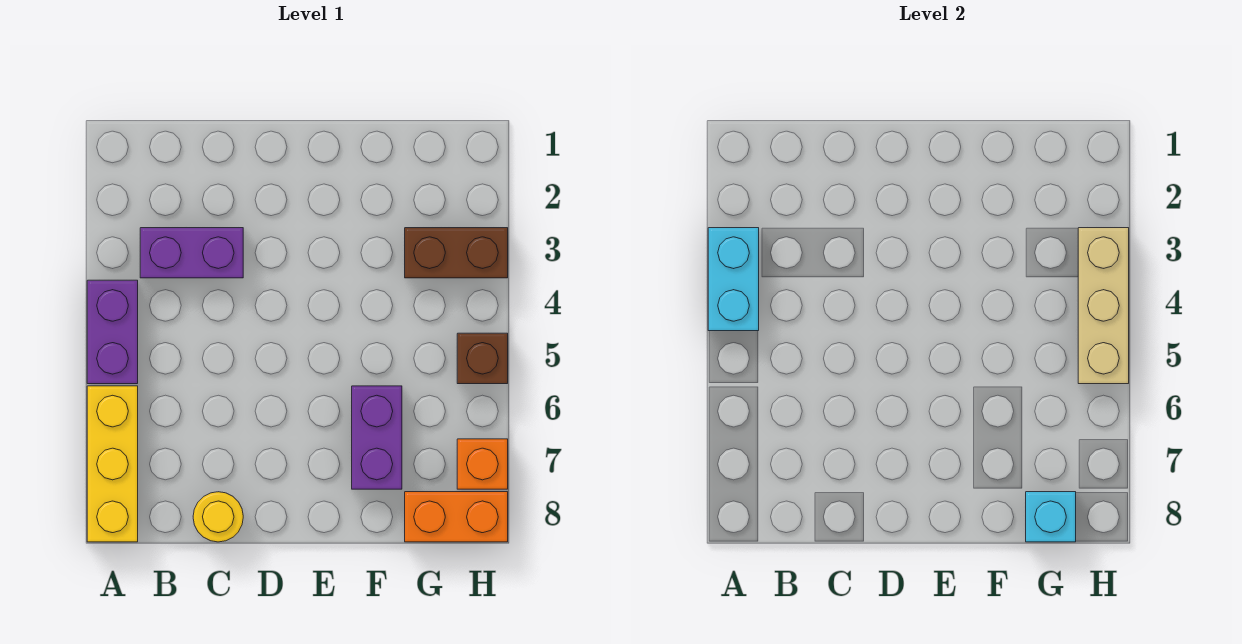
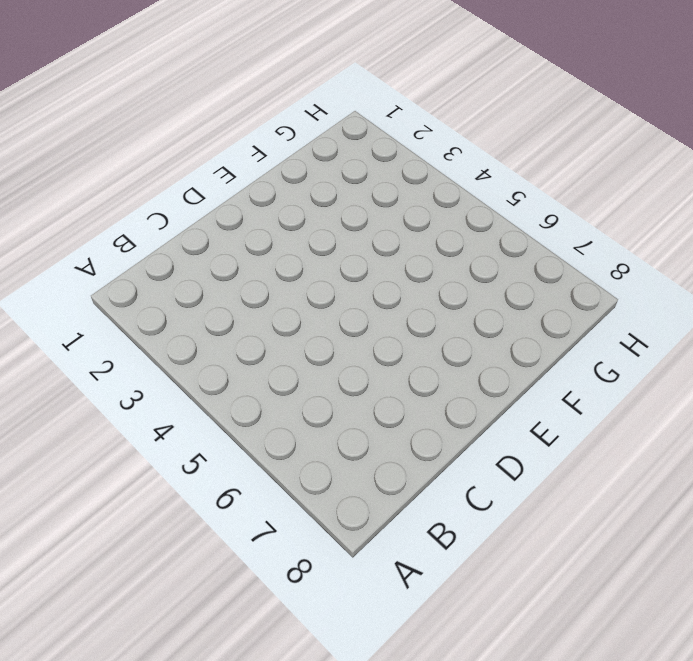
none -> purple 1x2 brick [87,280,138,384]
none -> yellow 1x3 brick [87,386,138,542]
none -> purple 1x2 brick [140,228,243,278]

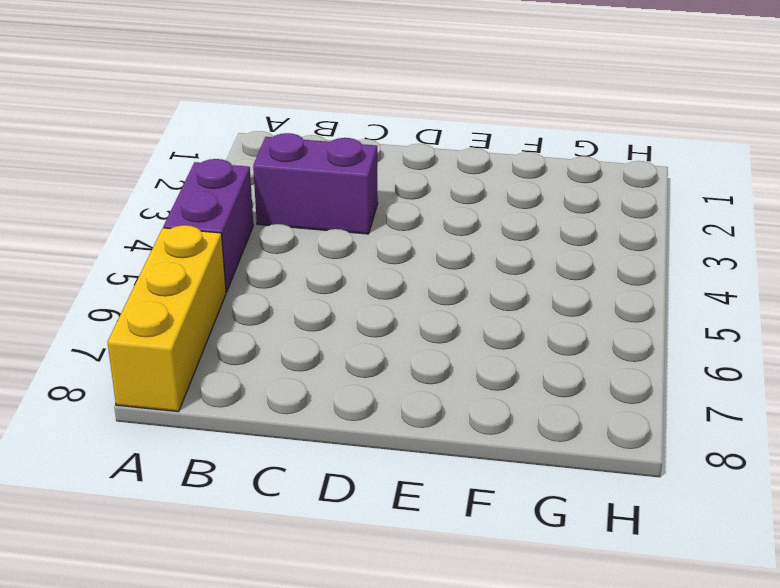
none -> yellow 1x1 round brick [193,492,243,542]
none -> purple 1x2 brick [352,386,402,489]
none -> brown 1x2 brick [405,228,508,278]

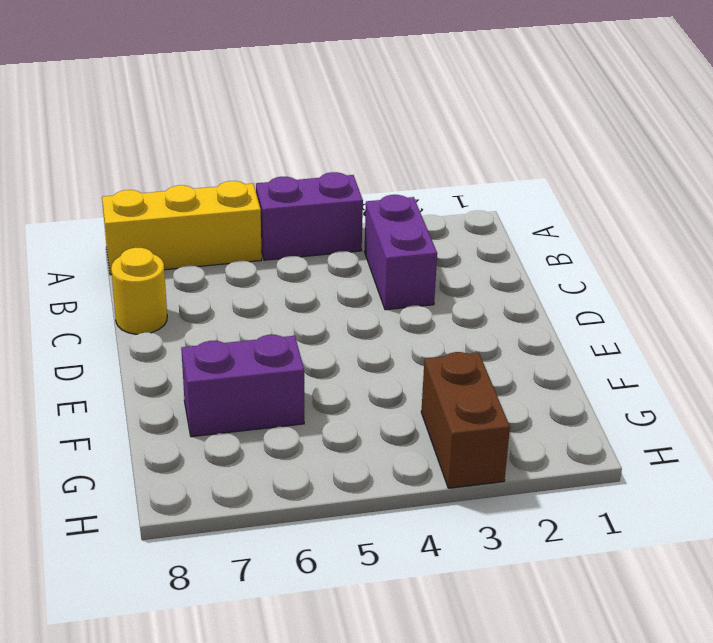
none -> orange 1x2 brick [405,492,508,542]
none -> brown 1x1 brick [457,333,508,384]
none -> orange 1x1 brick [457,439,508,489]

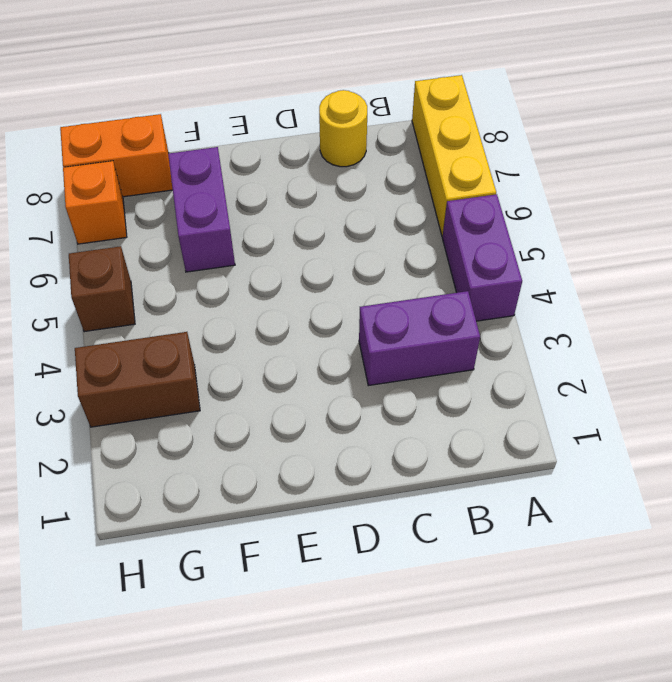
none -> cyan 1x2 brick [708,228,759,331]
none -> cyan 1x1 brick [1026,492,1076,542]
none -> tan 1x3 brick [1078,228,1129,384]

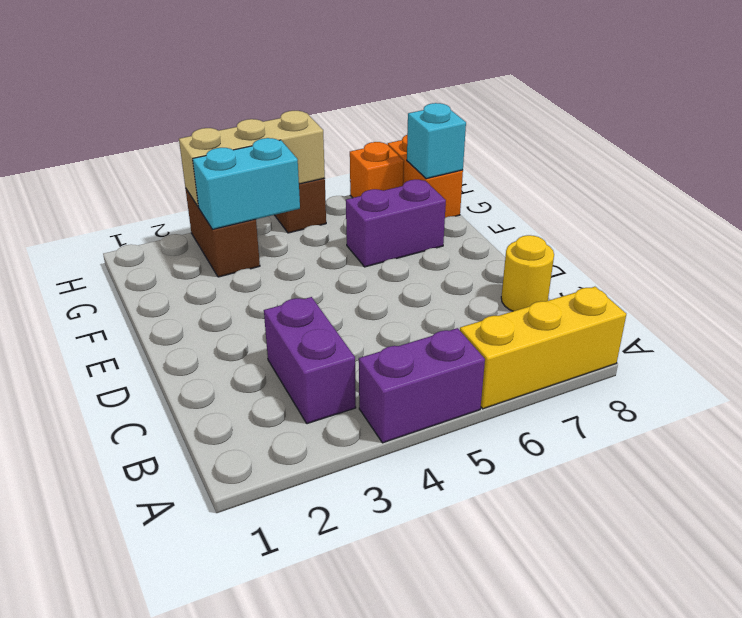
cyan 1x2 brick [193,138,300,229] -> cyan 1x2 brick moved to [708,228,759,331]

